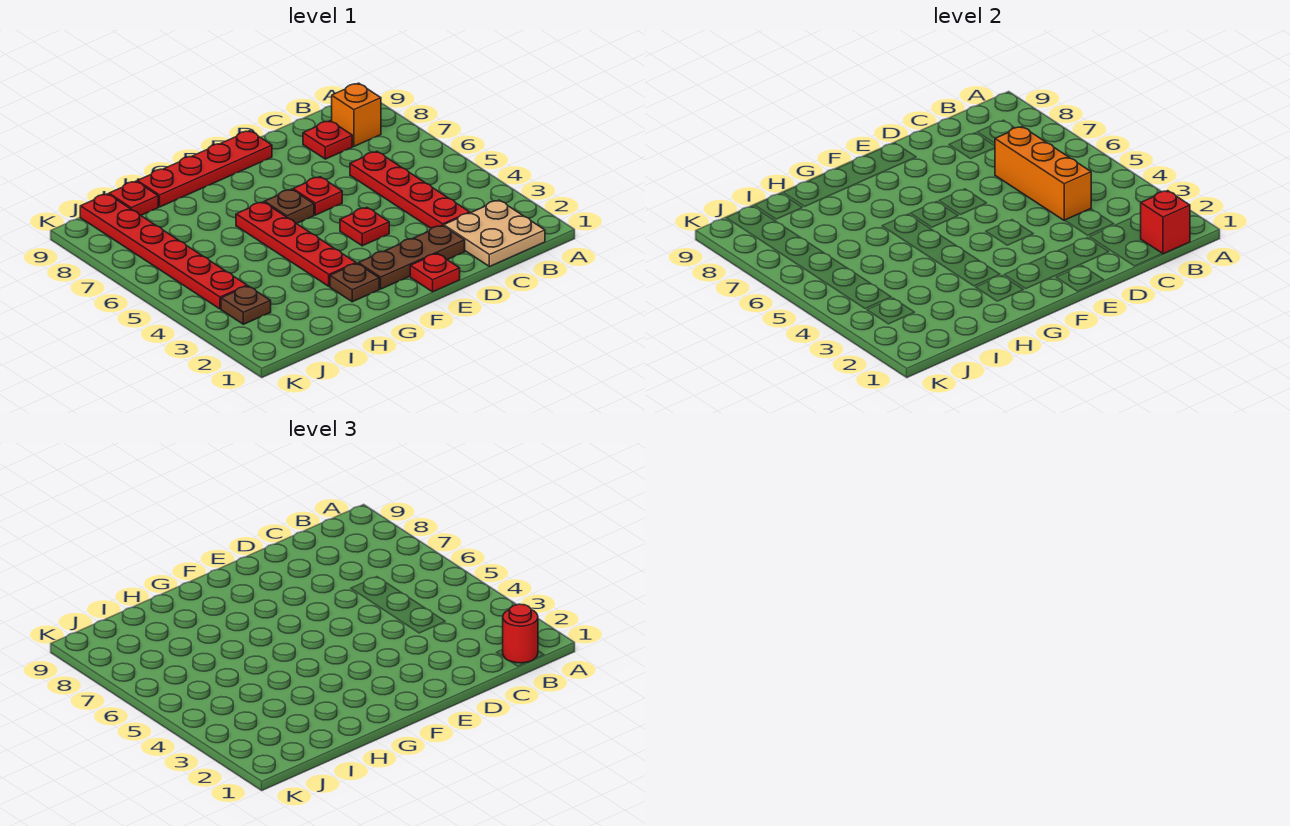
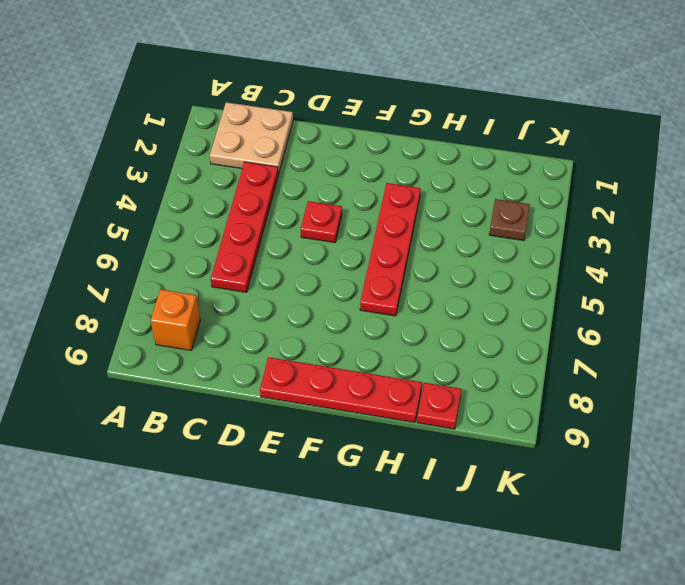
none -> red 1x1 plate [303,121,352,159]
none -> brown 1x3 plate [358,225,465,289]
none -> red 1x1 plate [410,253,460,292]

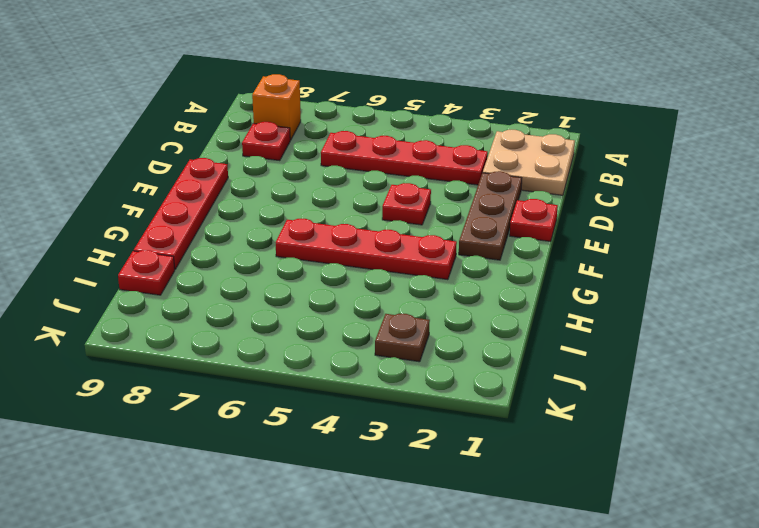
none -> red 1x1 plate [293,177,342,215]
none -> brown 1x1 plate [265,189,314,224]
none -> brown 1x1 plate [330,263,379,302]

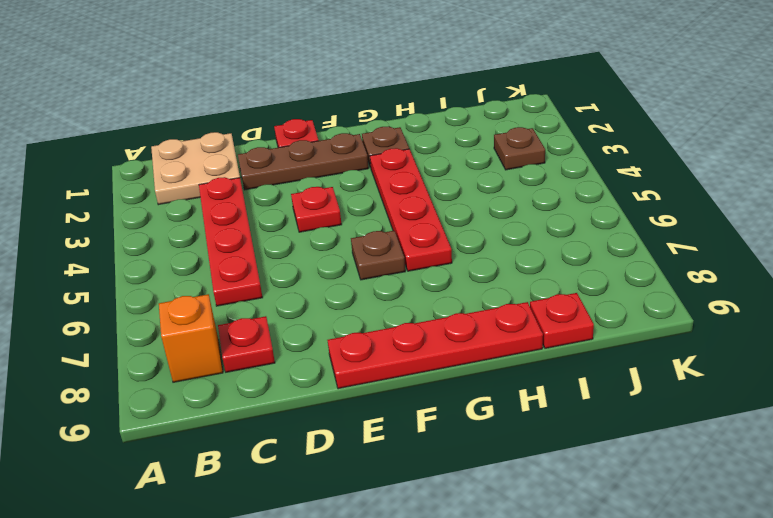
none -> red 1x1 plate [293,177,342,215]
none -> red 1x6 plate [80,194,247,309]
none -> red 1x1 brick [1141,191,1190,254]

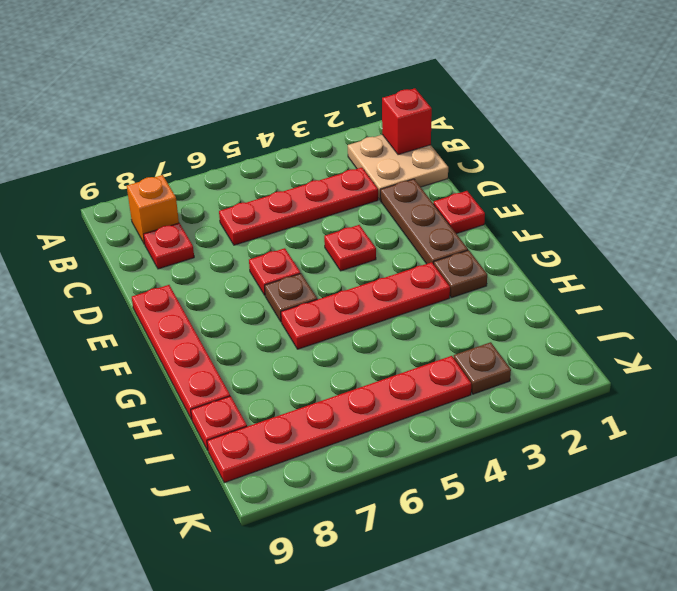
none -> orange 1x3 brick [995,127,1091,220]
none -> red 1x1 round brick [503,604,538,663]

